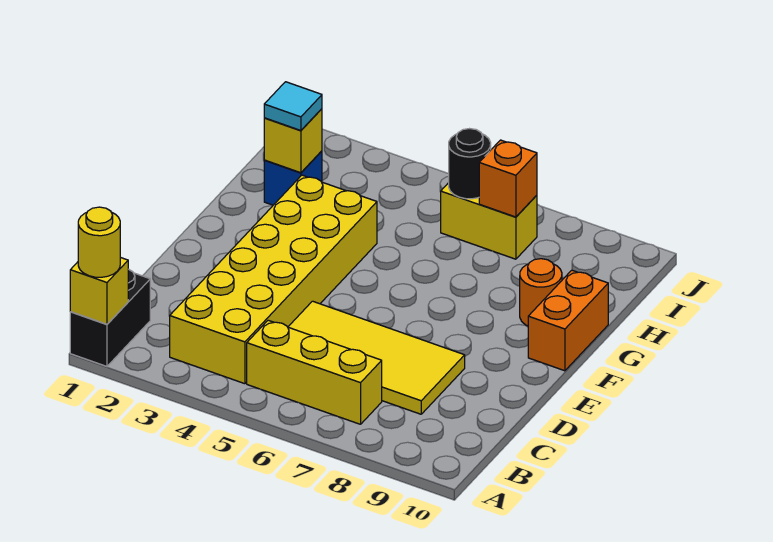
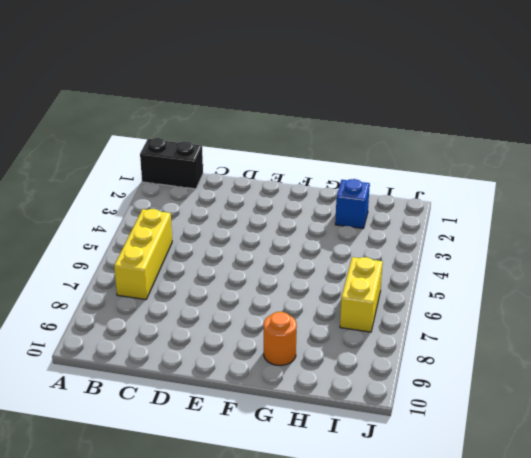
none -> yellow 2x6 brick [170,175,377,384]
none -> yellow 2x4 tile [288,301,465,414]
none -> orange 1x2 brick [528,270,608,371]

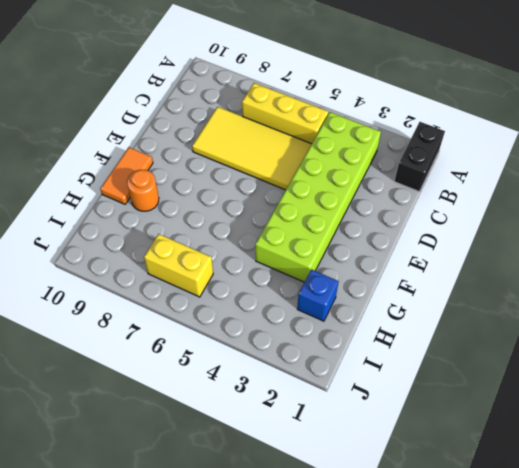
lime 2x6 brick [255,112,381,282] -> yellow 2x6 brick [170,175,377,384]
orange 1x2 tile [100,147,153,204] -> orange 1x2 brick [528,270,608,371]
none -> yellow 1x1 brick [70,257,128,324]
none -> yellow 1x1 brick [264,109,322,173]
none -> black 1x1 round brick [449,129,491,199]

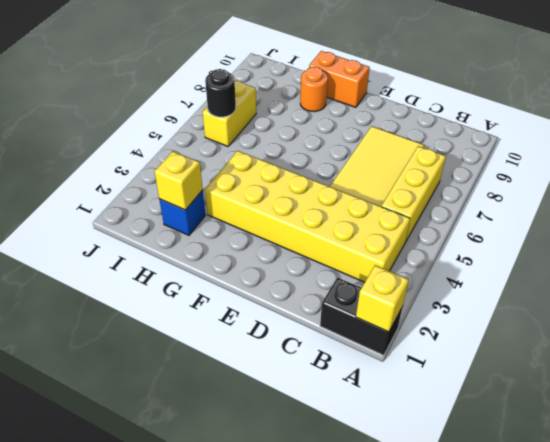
none -> orange 1x1 brick [479,140,537,217]
none -> yellow 1x1 round brick [78,207,120,277]
none -> cyan 1x1 tile [264,82,322,130]

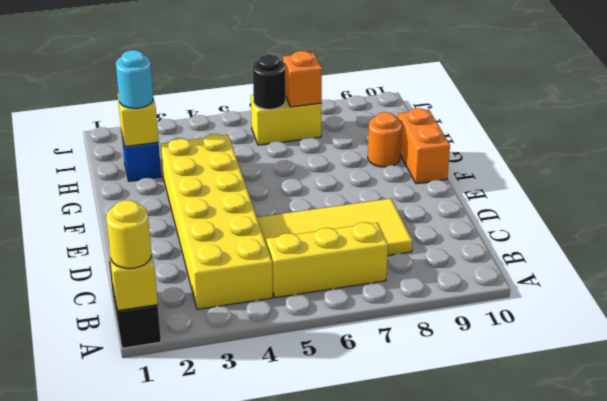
cyan 1x1 round brick [116,50,153,108] -> cyan 1x1 tile [264,82,322,130]

